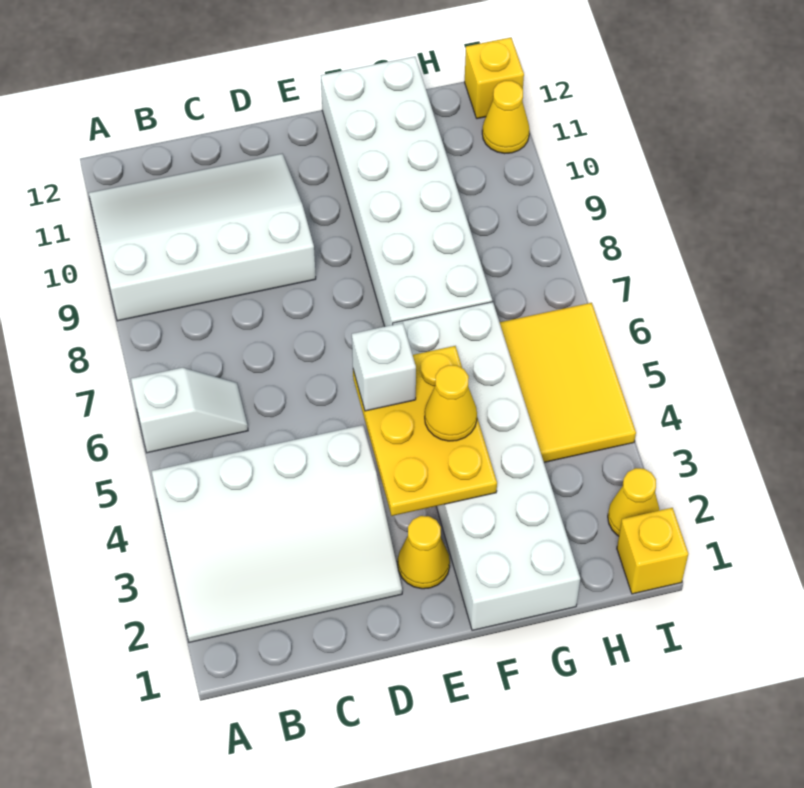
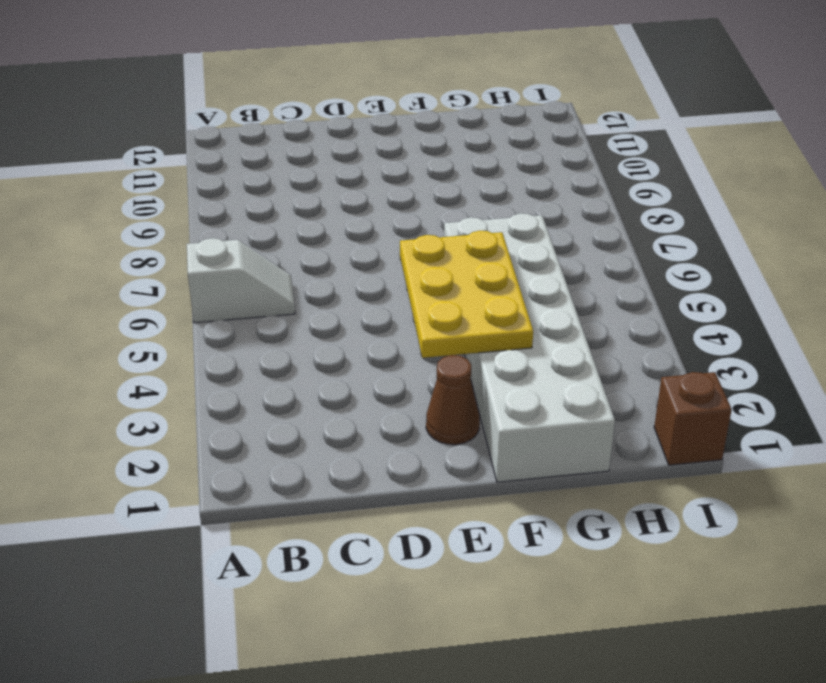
brown 1x1 cone [426,355,480,445] -> yellow 1x1 cone [398,516,450,589]
brown 1x1 brick [654,372,732,465] -> yellow 1x1 brick [617,508,688,594]
none -> white 3x4 slope [152,425,402,642]
none -> white 3x4 slope [89,154,316,321]
none -> white 2x6 brick [321,57,492,326]

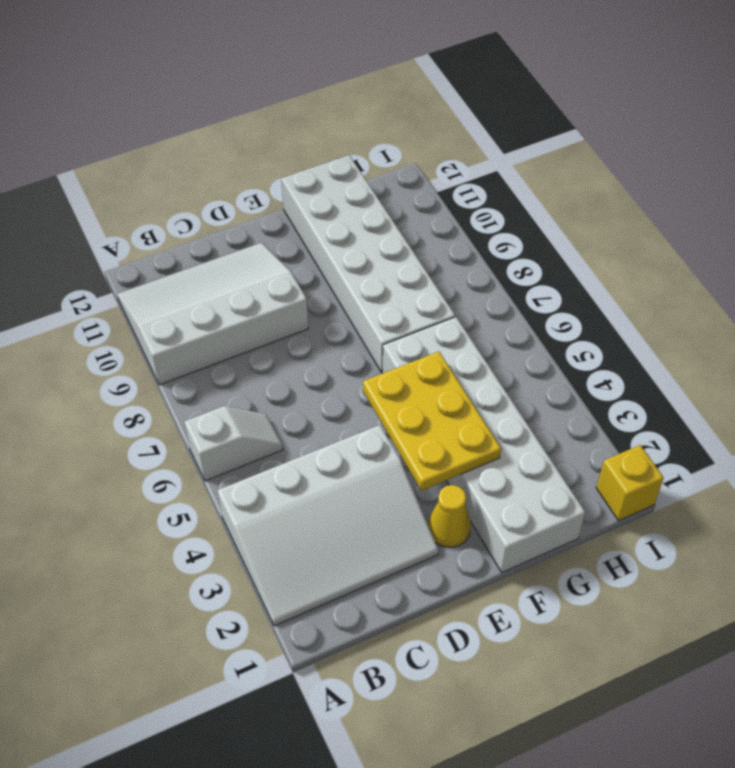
none -> yellow 2x3 tile [500,303,636,462]
none -> yellow 1x1 cone [608,468,659,536]
none -> yellow 1x1 cone [482,81,530,154]

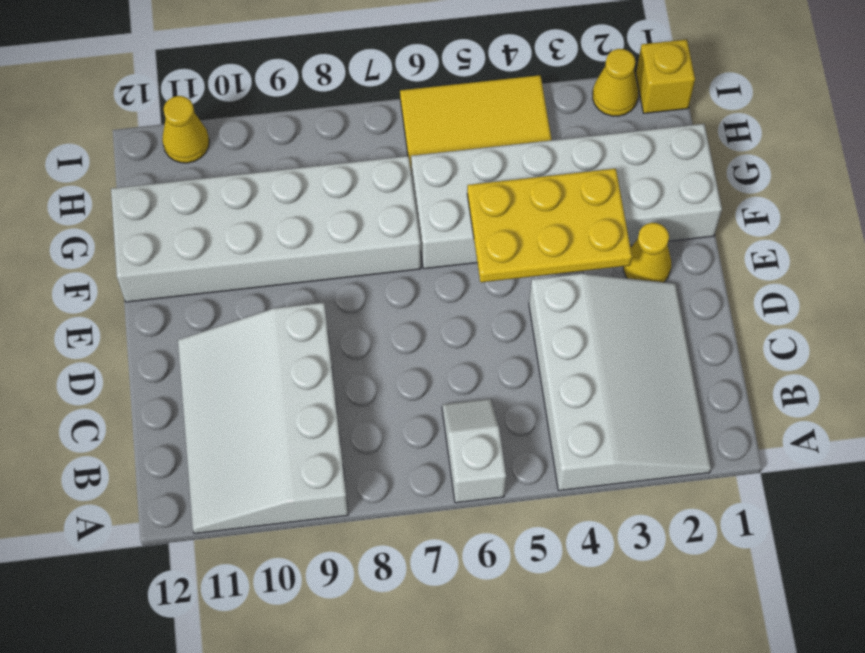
none -> yellow 1x1 brick [465,38,524,119]
none -> white 1x1 brick [352,323,416,411]
none -> yellow 1x1 cone [425,365,477,441]

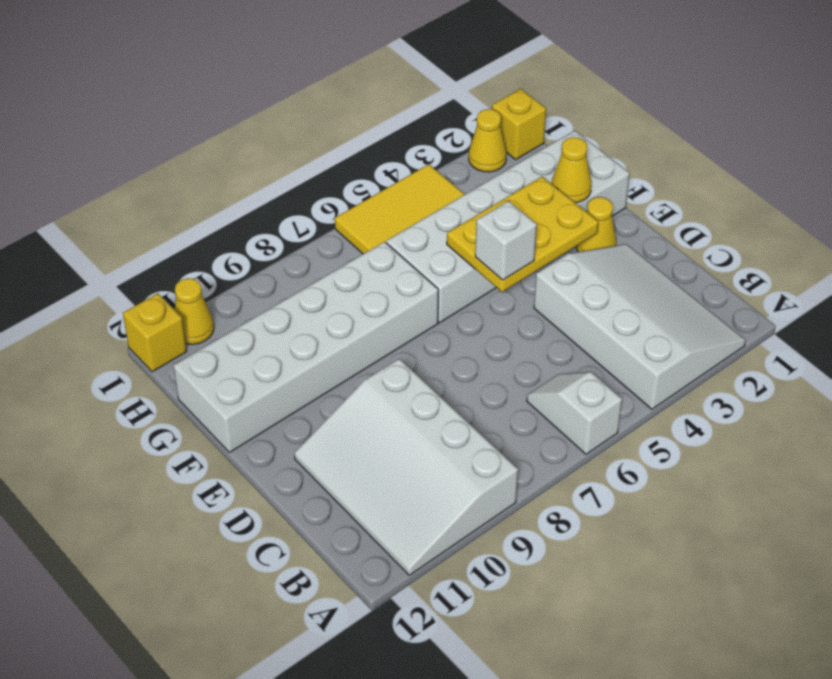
yellow 1x1 cone [552,137,591,203] -> yellow 1x1 cone moved to [425,365,477,441]

